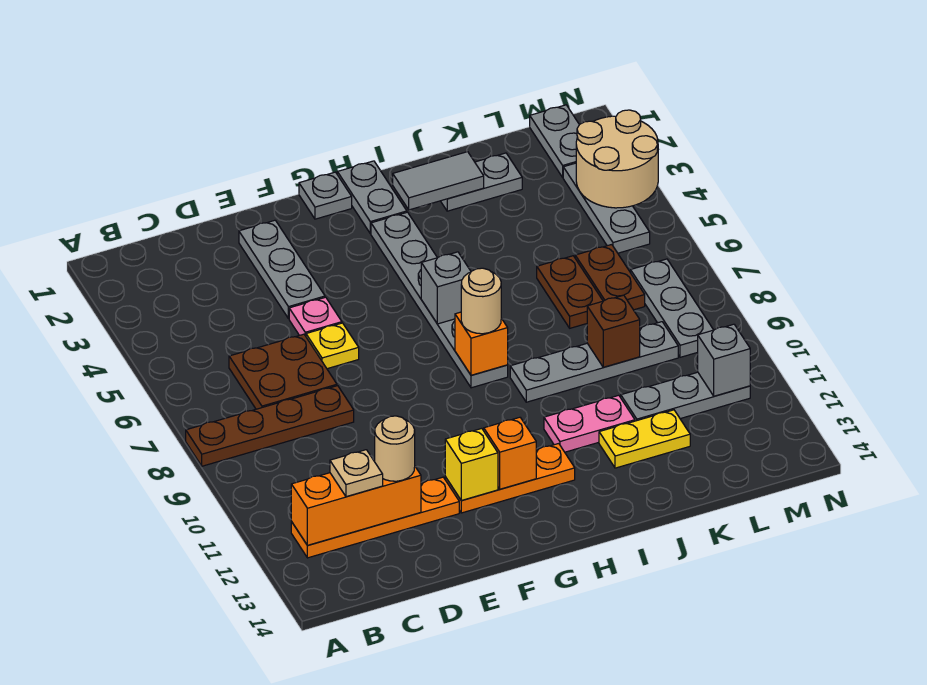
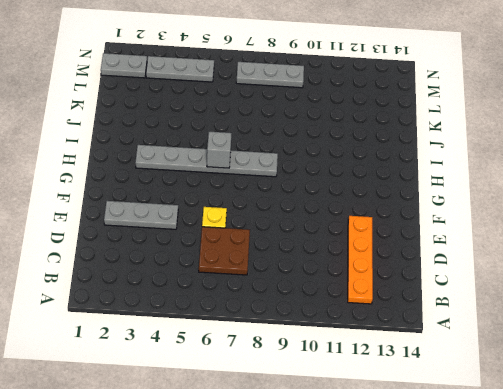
none -> brown 1x4 plate [186,386,354,466]
none -> pink 1x1 plate [289,297,342,336]
none -> orange 1x3 plate [445,444,575,513]
none -> grey 1x1 plate [299,172,352,219]

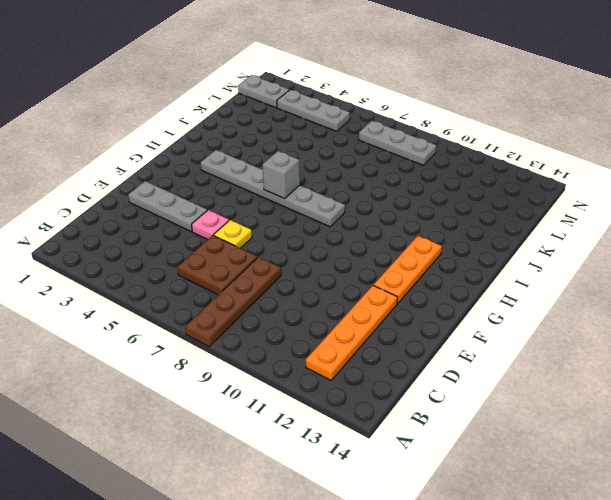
none -> grey 1x1 plate [299,172,352,219]
none -> grey 1x2 plate [337,161,407,234]
none -> grey 1x4 plate [510,322,678,402]
none -> pink 1x2 plate [544,395,635,452]

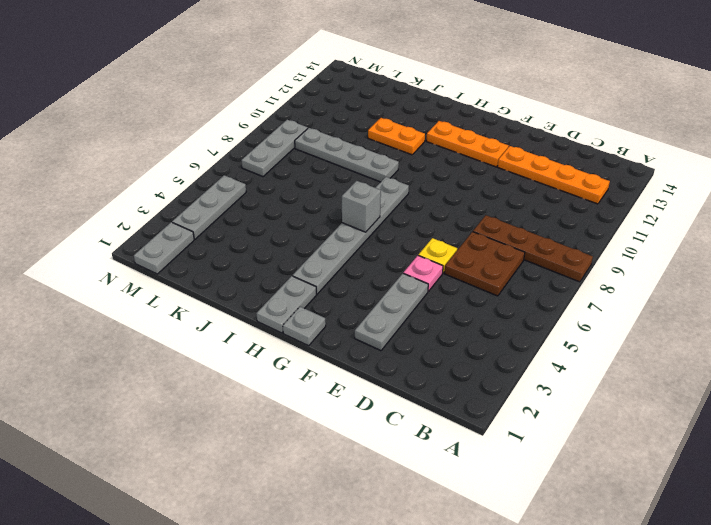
orange 1x2 plate [368,118,425,155] -> pink 1x2 plate [544,395,635,452]
none -> grey 1x2 plate [441,153,522,211]
none -> yellow 1x2 plate [599,410,690,468]
none -> brown 1x2 plate [537,256,603,328]
none -> grey 1x3 plate [621,372,750,421]

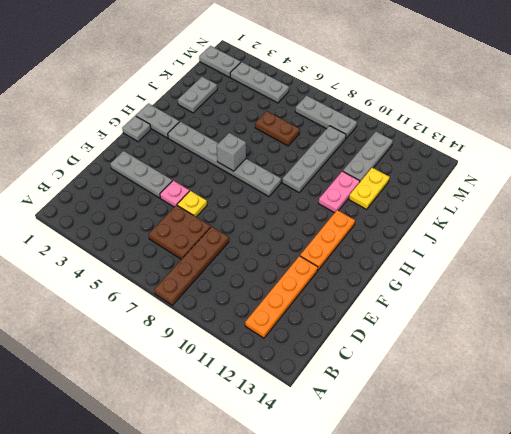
none -> brown 1x2 plate [575,245,645,310]
none -> orange 1x3 brick [291,460,421,545]
none -> yellow 1x1 brick [445,428,498,501]
none -> orange 1x1 brick [484,417,536,489]

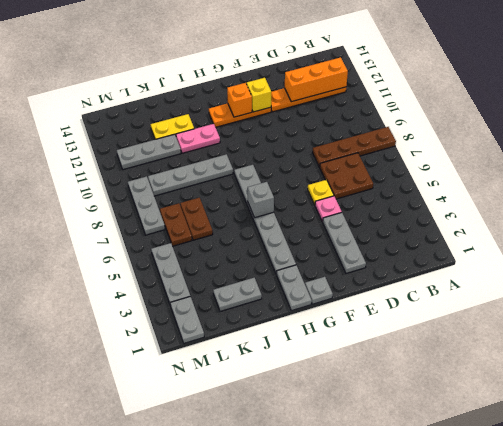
none -> orange 1x1 brick [455,312,508,375]
none -> grey 1x2 tile [393,152,484,210]
none -> brown 1x1 brick [587,295,640,367]
none -> tan 2x2 round brick [576,110,658,208]

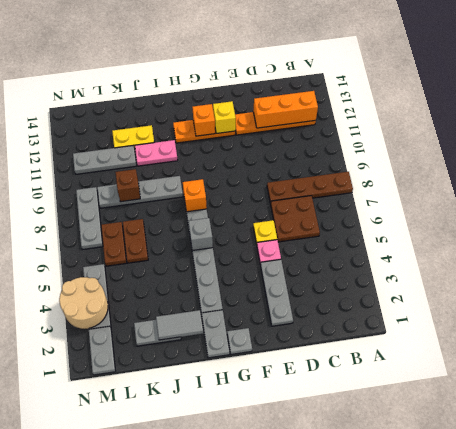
none -> grey 1x1 brick [698,324,750,396]
none -> tan 1x1 plate [330,450,383,497]
none -> tan 1x1 round brick [375,416,415,481]
none -> tan 1x1 round brick [461,268,501,334]

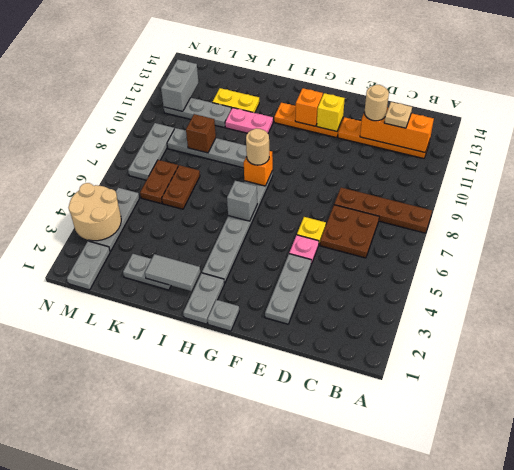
grey 1x2 brick [161,60,199,111] -> grey 1x1 brick [698,324,750,396]

